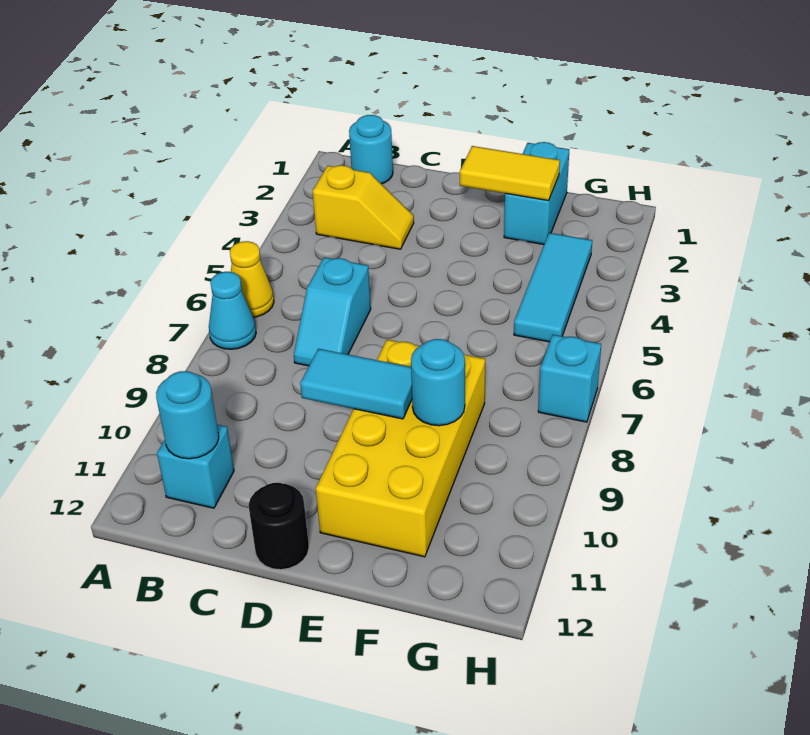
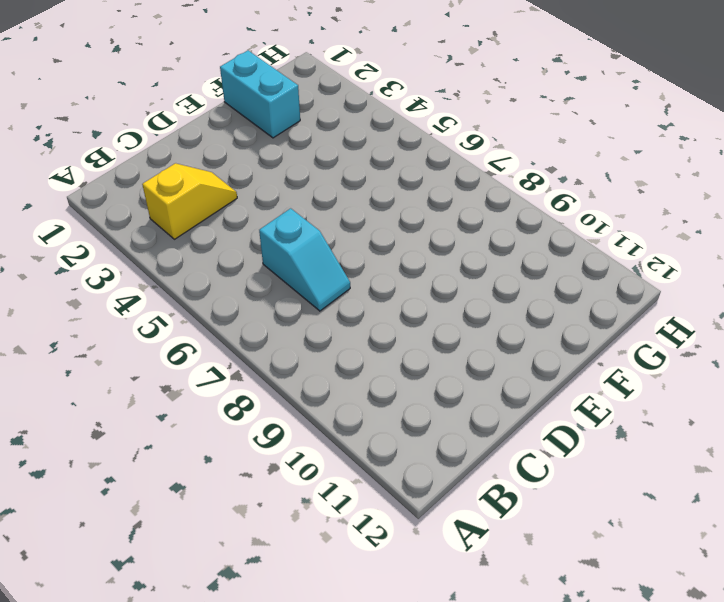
none -> yellow 1x1 cone [230,241,274,317]
none -> cyan 1x1 cone [209,272,256,349]
none -> cyan 1x1 round brick [349,115,393,184]

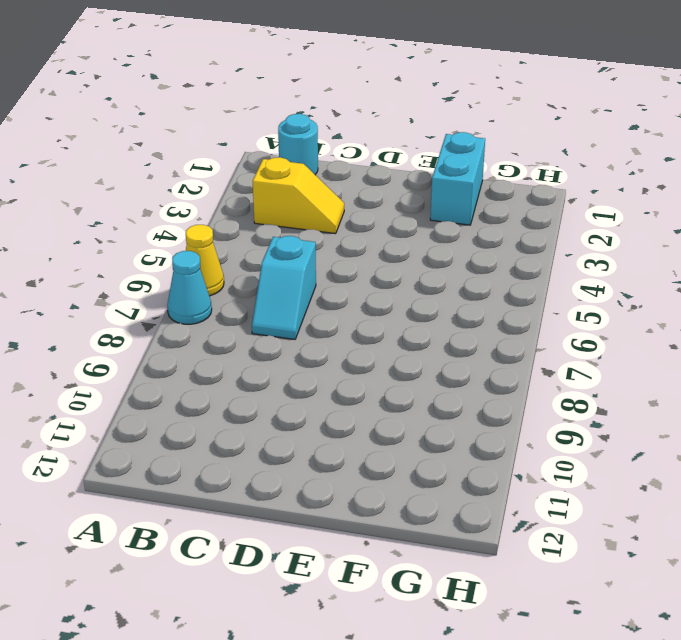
none -> cyan 1x1 brick [157,424,234,508]
none -> black 1x1 round brick [249,483,309,570]
none -> yellow 2x4 brick [316,340,485,557]

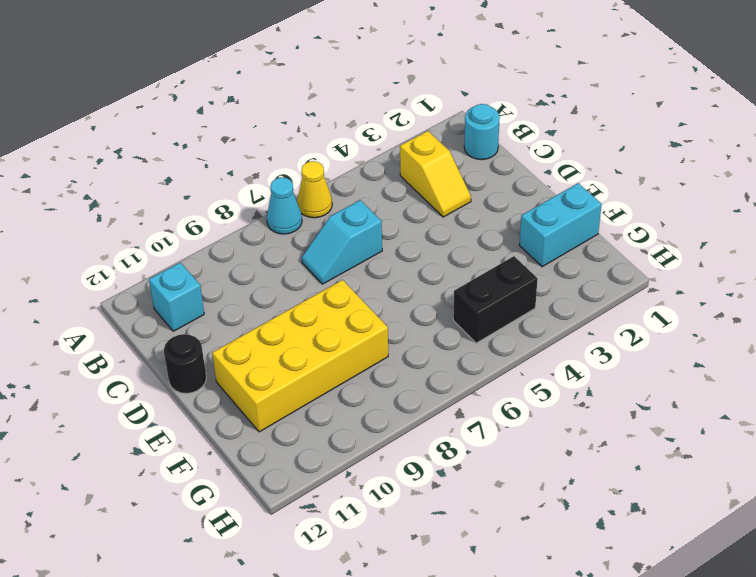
black 1x2 brick [453,256,538,343] -> cyan 1x3 tile [514,233,592,342]
none -> cyan 1x1 brick [538,335,601,422]
none -> cyan 1x1 round brick [156,371,219,459]
none -> cyan 1x2 tile [300,349,412,419]

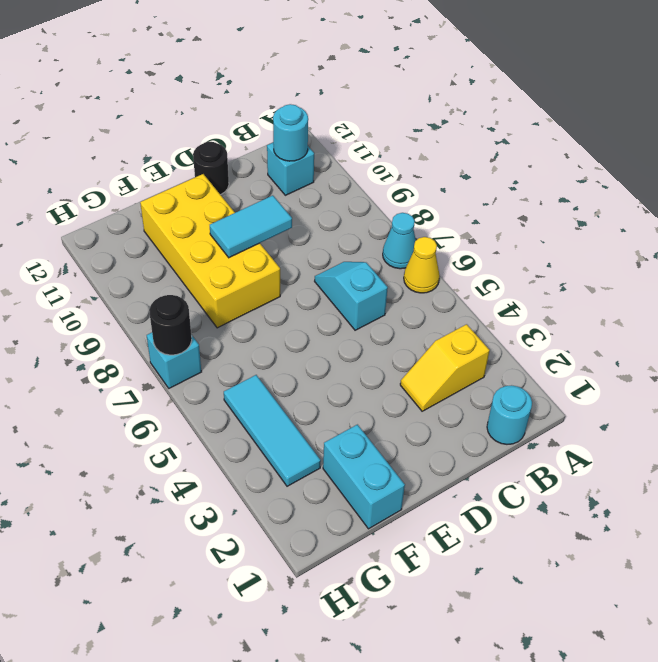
black 1x1 round brick [149,295,192,355] -> none
none -> yellow 1x2 tile [460,146,560,201]
none -> cyan 1x1 round brick [411,339,465,426]

